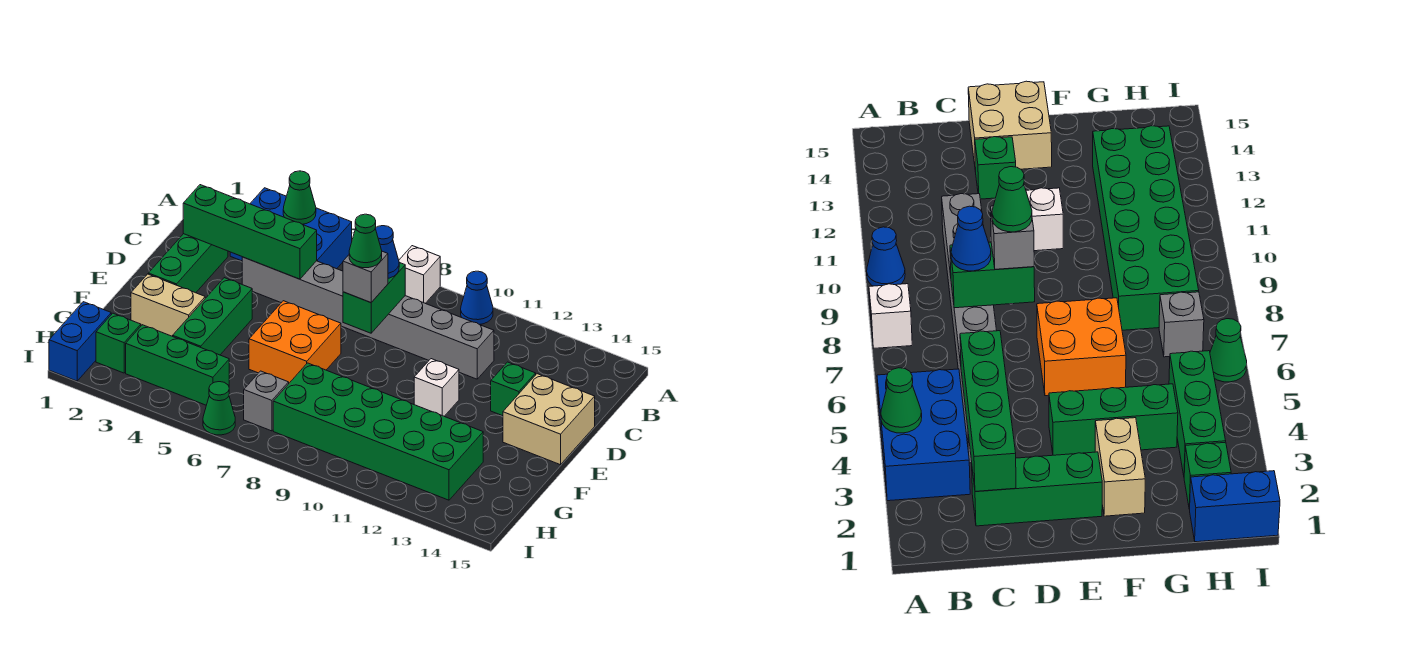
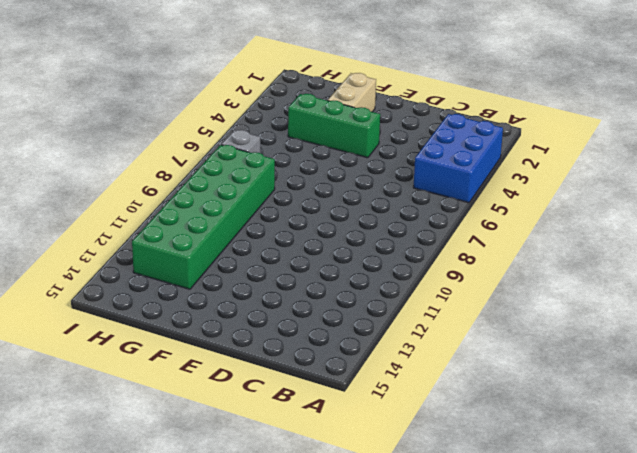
none -> white 1x1 brick [399,246,440,303]
none -> blue 1x1 cone [461,271,493,325]
none -> green 1x3 brick [148,234,228,293]

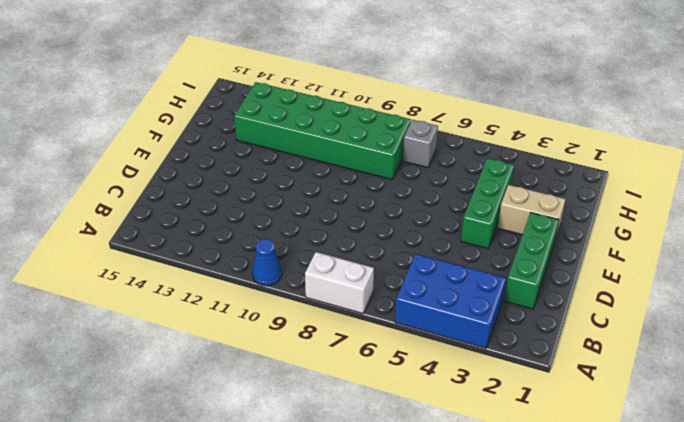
white 1x2 brick [305,252,374,314] -> white 1x1 brick [399,246,440,303]
none -> grey 1x8 brick [242,257,494,379]
none -> green 1x1 brick [491,362,536,416]
none -> tan 2x2 brick [503,374,595,465]

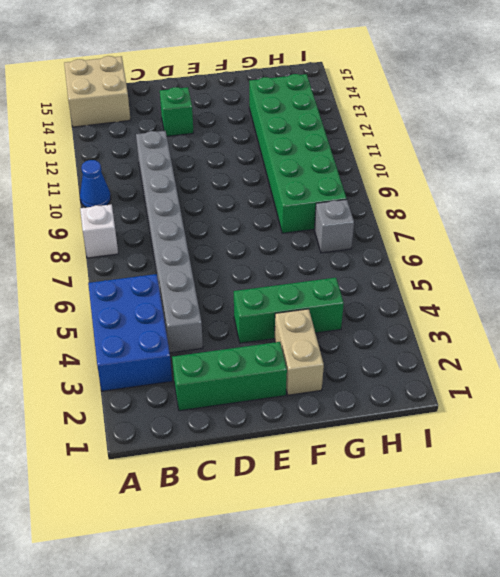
tan 2x2 brick [64,56,130,127] -> tan 2x2 brick moved to [503,374,595,465]
none -> orange 2x2 brick [249,301,341,383]
none -> white 1x1 brick [414,359,459,416]
none -> blue 1x2 brick [49,302,111,381]

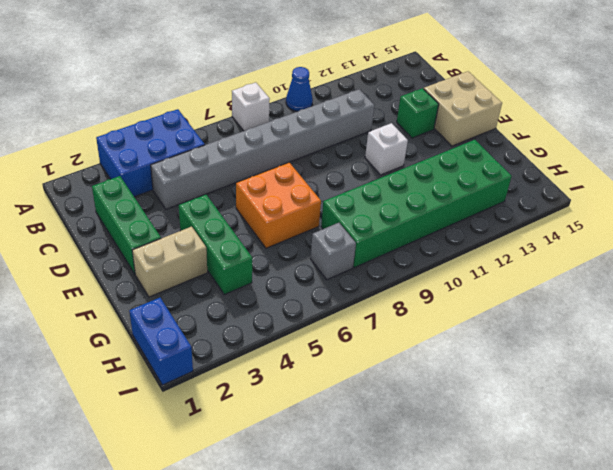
none -> green 1x1 brick [96,313,141,373]
none -> green 1x3 brick [126,325,229,405]
none -> green 1x1 cone [203,382,235,435]

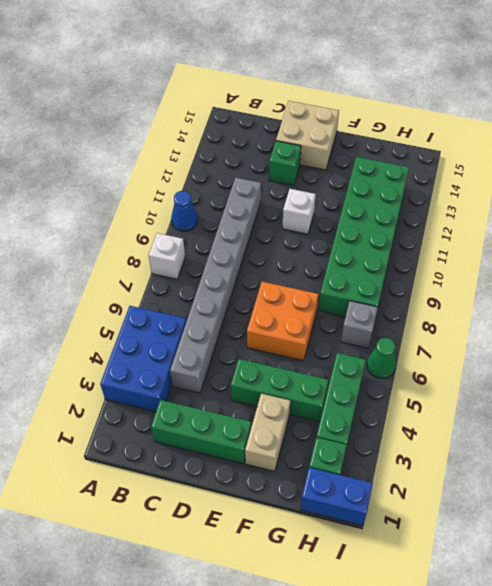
none -> green 1x1 cone [283,171,316,224]
none -> green 1x4 brick [183,185,317,279]
none -> green 1x2 brick [343,263,405,333]

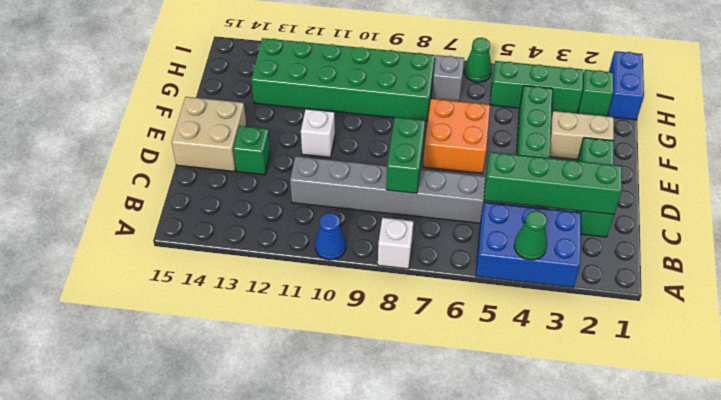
none -> blue 1x1 cone [375,226,399,278]
none -> grey 1x1 brick [343,251,388,303]
none -> green 1x1 cone [349,214,382,268]

